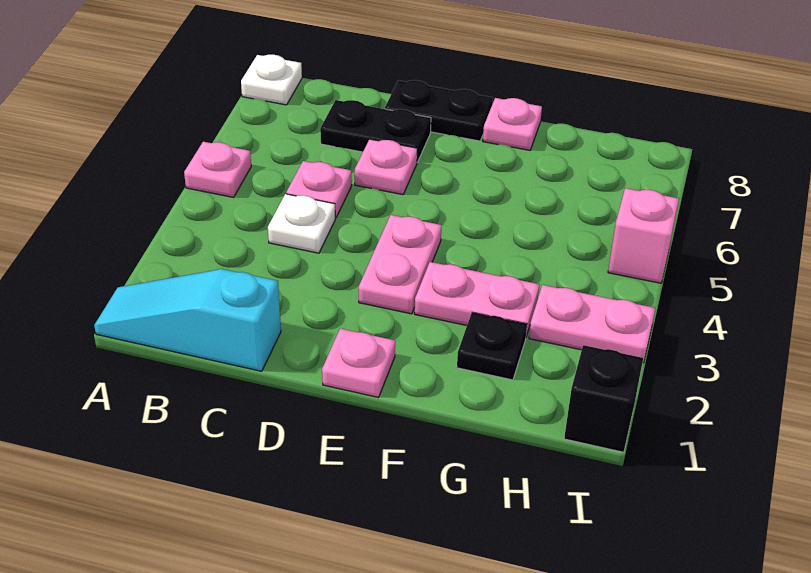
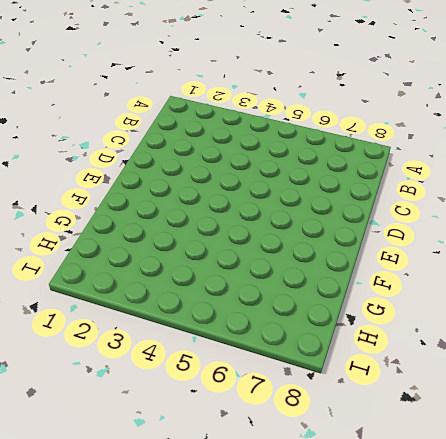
none -> cyan 1x3 slope [94,269,281,371]
none -> pink 1x1 plate [184,142,251,197]
none -> white 1x1 plate [241,55,302,105]

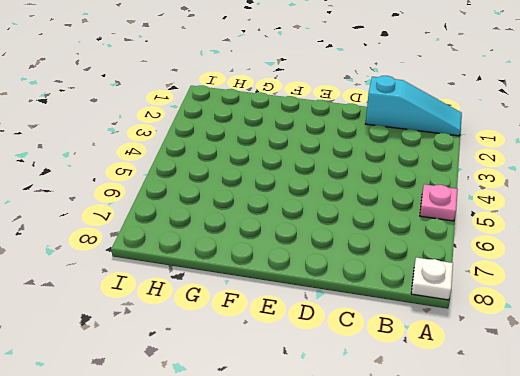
none -> white 1x1 plate [268,194,335,253]
none -> pink 1x1 plate [286,161,352,218]
none -> black 1x2 plate [320,100,431,162]

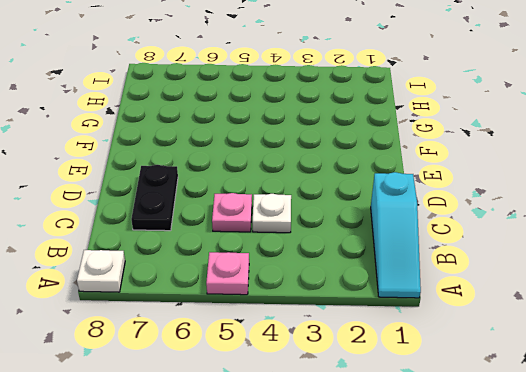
none -> pink 1x1 plate [355,139,417,195]
none -> black 1x2 plate [385,80,493,141]
none -> pink 1x1 plate [322,329,395,397]

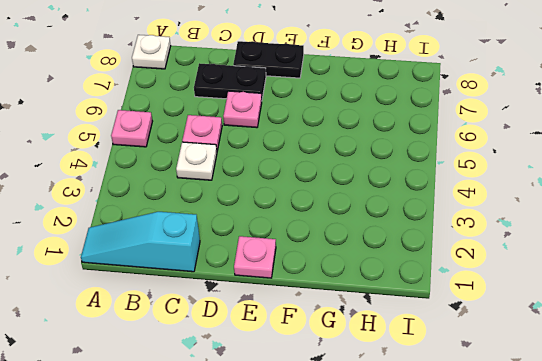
none -> pink 1x2 plate [359,215,442,314]
none -> pink 1x2 plate [415,262,539,336]
none -> pink 1x1 plate [483,98,542,150]

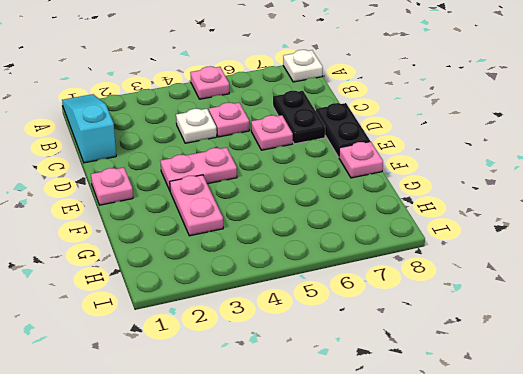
none -> black 1x1 plate [457,312,527,380]
none -> pink 1x2 plate [529,285,655,363]
none -> black 1x1 brick [564,345,643,452]

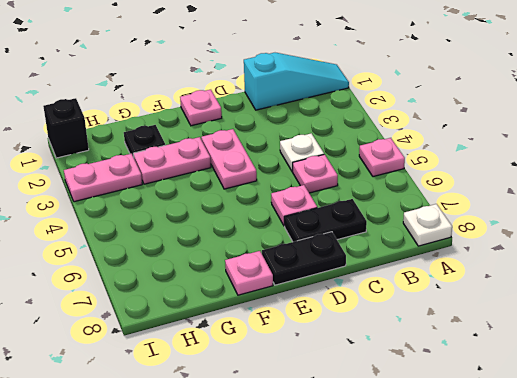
none -> pink 1x1 brick [608,188,679,283]

